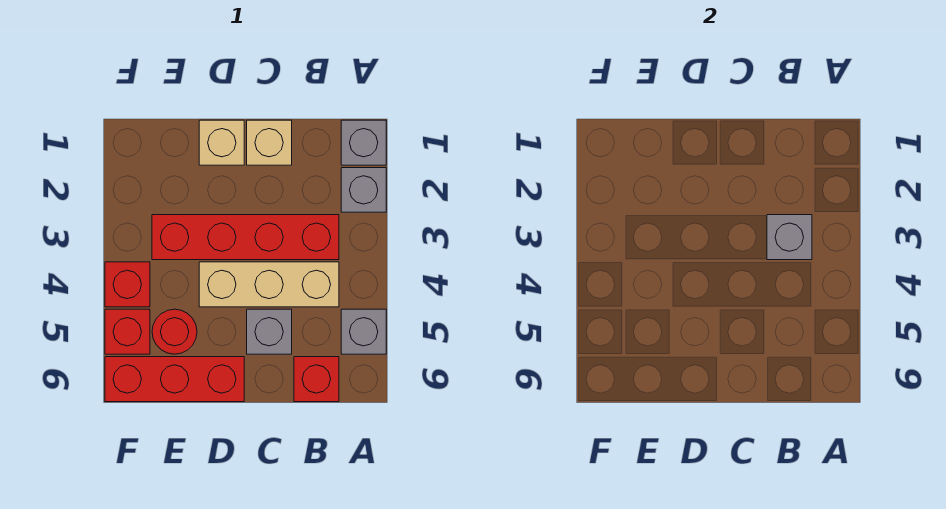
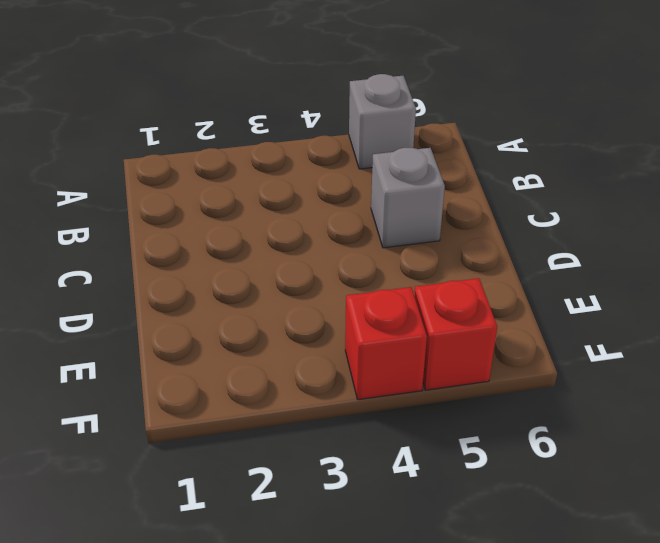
none -> grey 1x1 brick [341,120,386,165]
none -> grey 1x1 brick [341,168,386,212]
none -> red 1x4 brick [152,215,339,260]

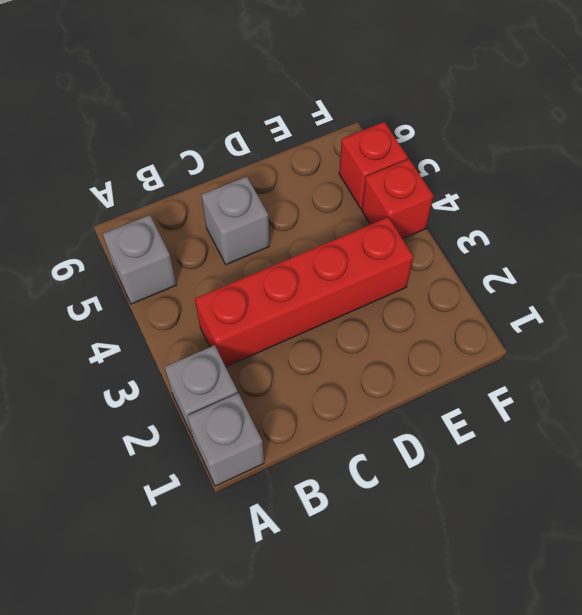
none -> tan 1x3 brick [199,262,339,307]
none -> red 1x1 brick [294,357,339,402]
none -> tan 1x1 brick [247,120,292,165]

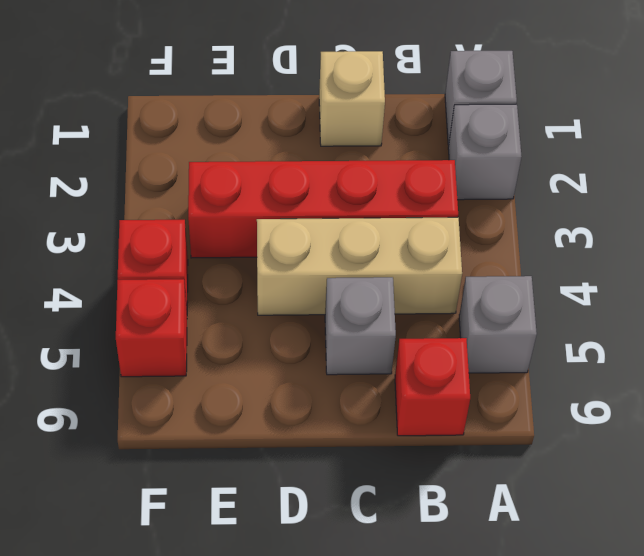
none -> tan 1x1 brick [199,120,244,165]
none -> red 1x3 brick [105,357,244,402]
none -> red 1x1 round brick [152,309,197,354]

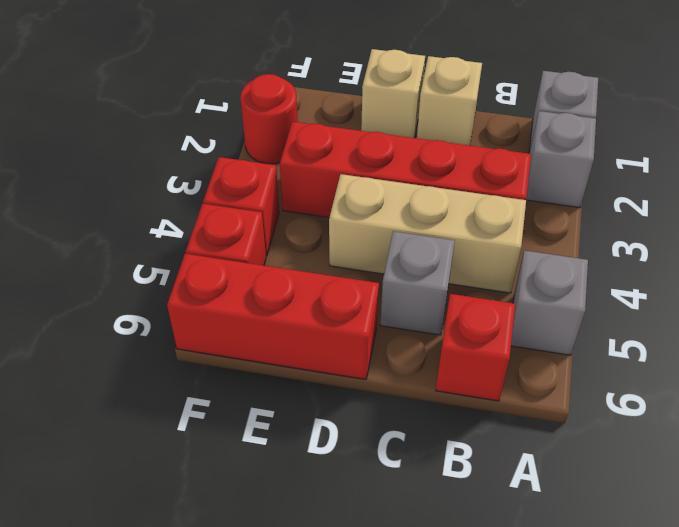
red 1x1 round brick [240,74,298,164] -> red 1x1 round brick moved to [152,309,197,354]
none -> grey 1x1 brick [767,215,812,260]

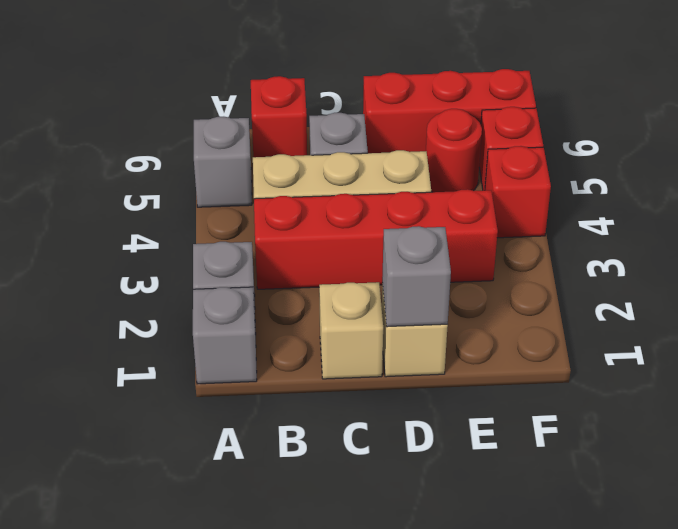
grey 1x1 brick [382,226,451,327] -> grey 1x1 brick moved to [767,215,812,260]

